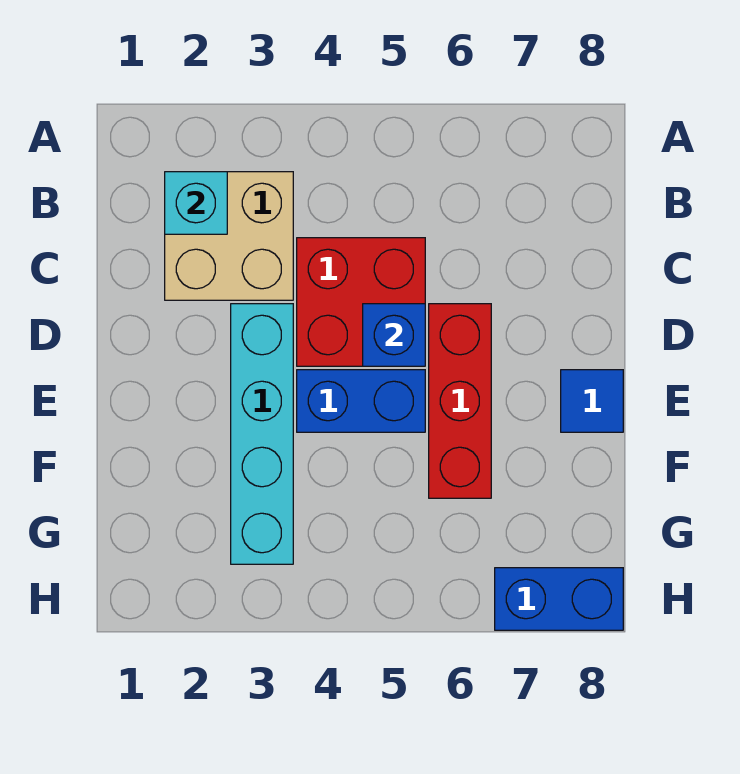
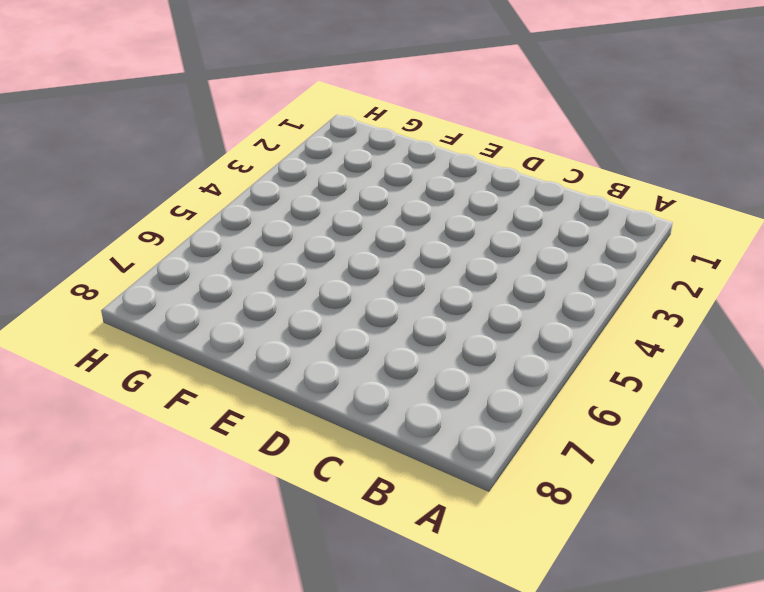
none -> tan 2x2 brick [165,172,293,300]
none -> red 2x2 brick [297,238,425,366]

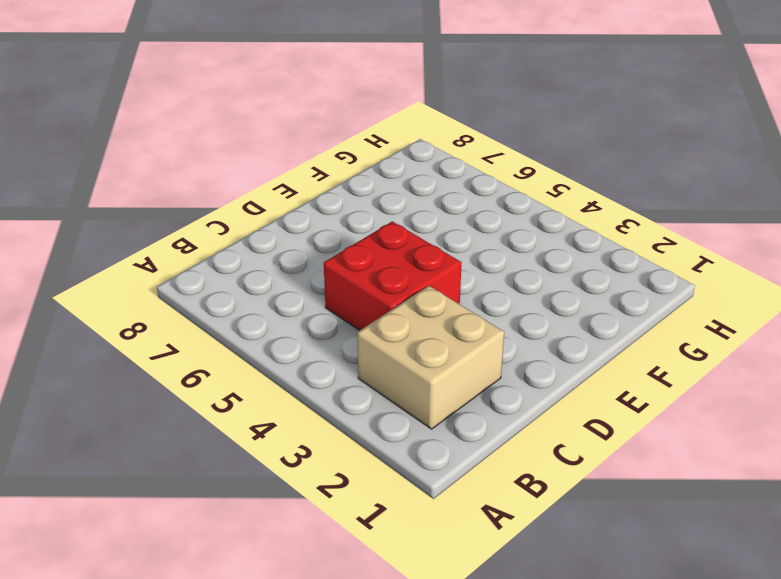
none -> cyan 1x4 brick [231,304,293,564]
none -> red 1x3 brick [429,304,491,498]

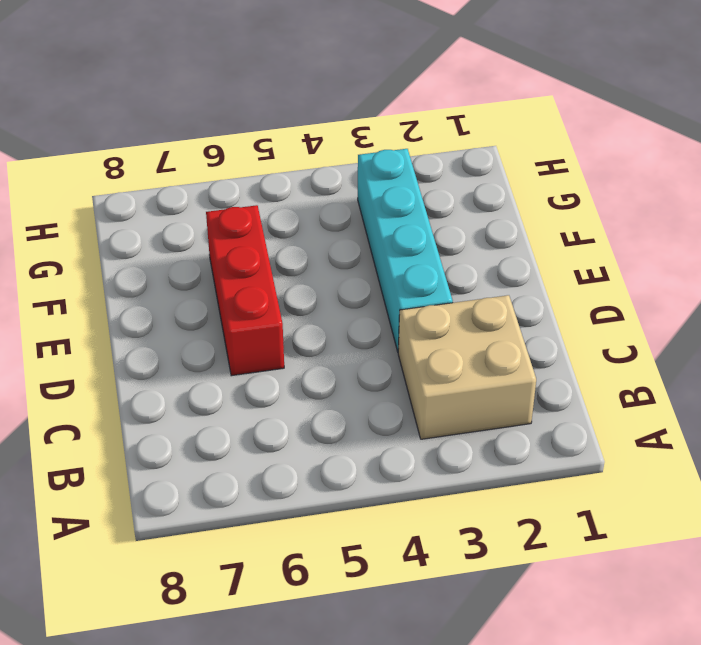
none -> red 2x2 brick [297,238,425,366]
none -> blue 1x2 brick [297,370,425,432]

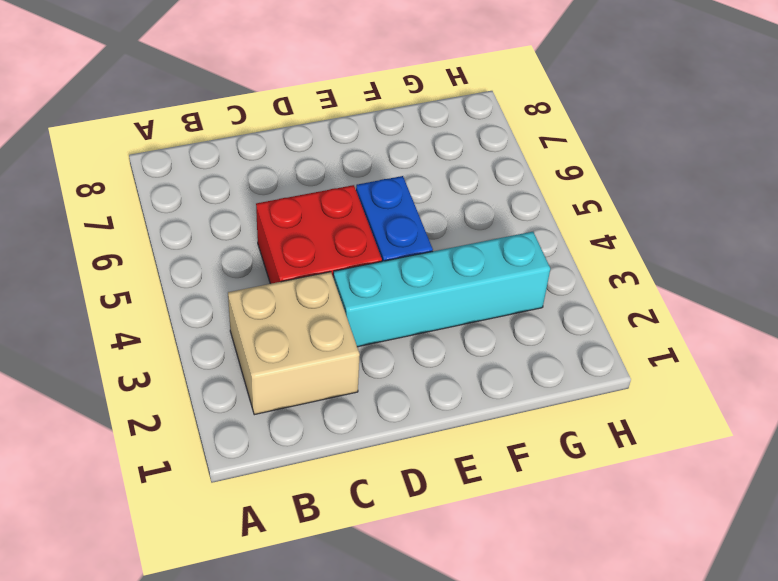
none -> red 1x3 brick [429,304,491,498]
none -> blue 1x1 tile [561,370,623,432]

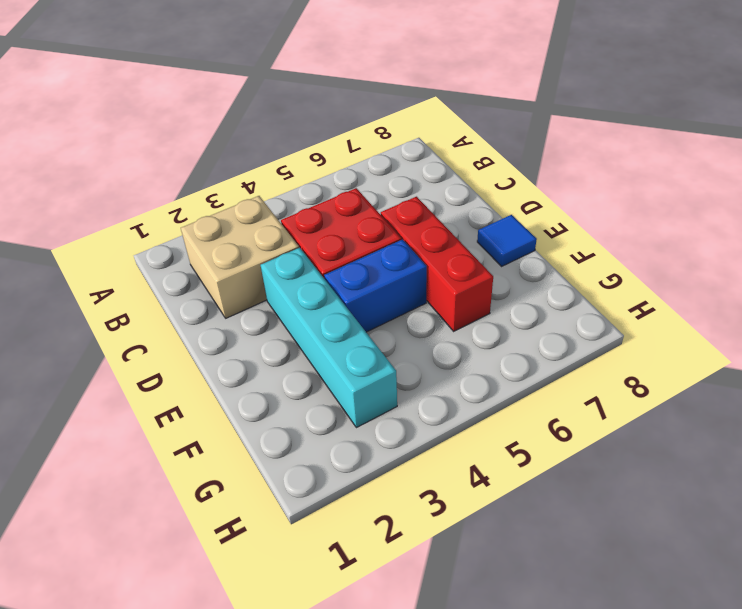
none -> blue 1x2 brick [495,568,623,630]
none -> cyan 1x1 brick [165,172,227,234]

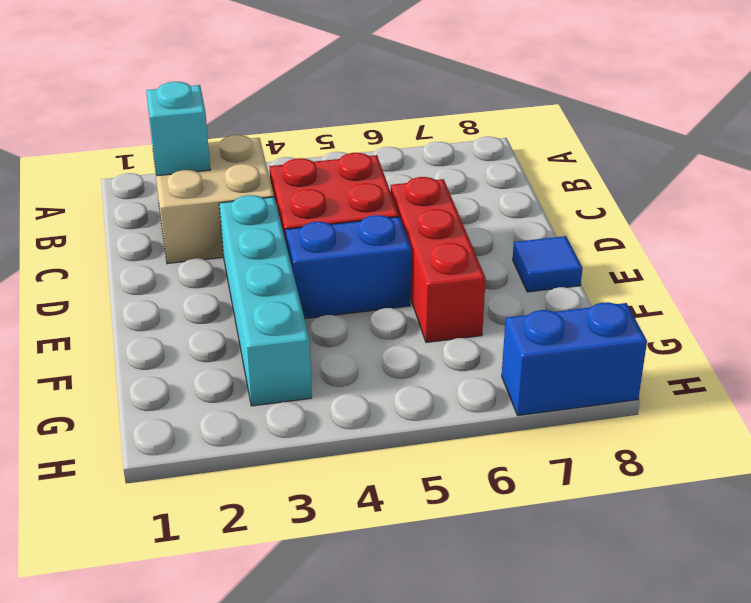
none -> blue 1x1 brick [363,304,425,366]

